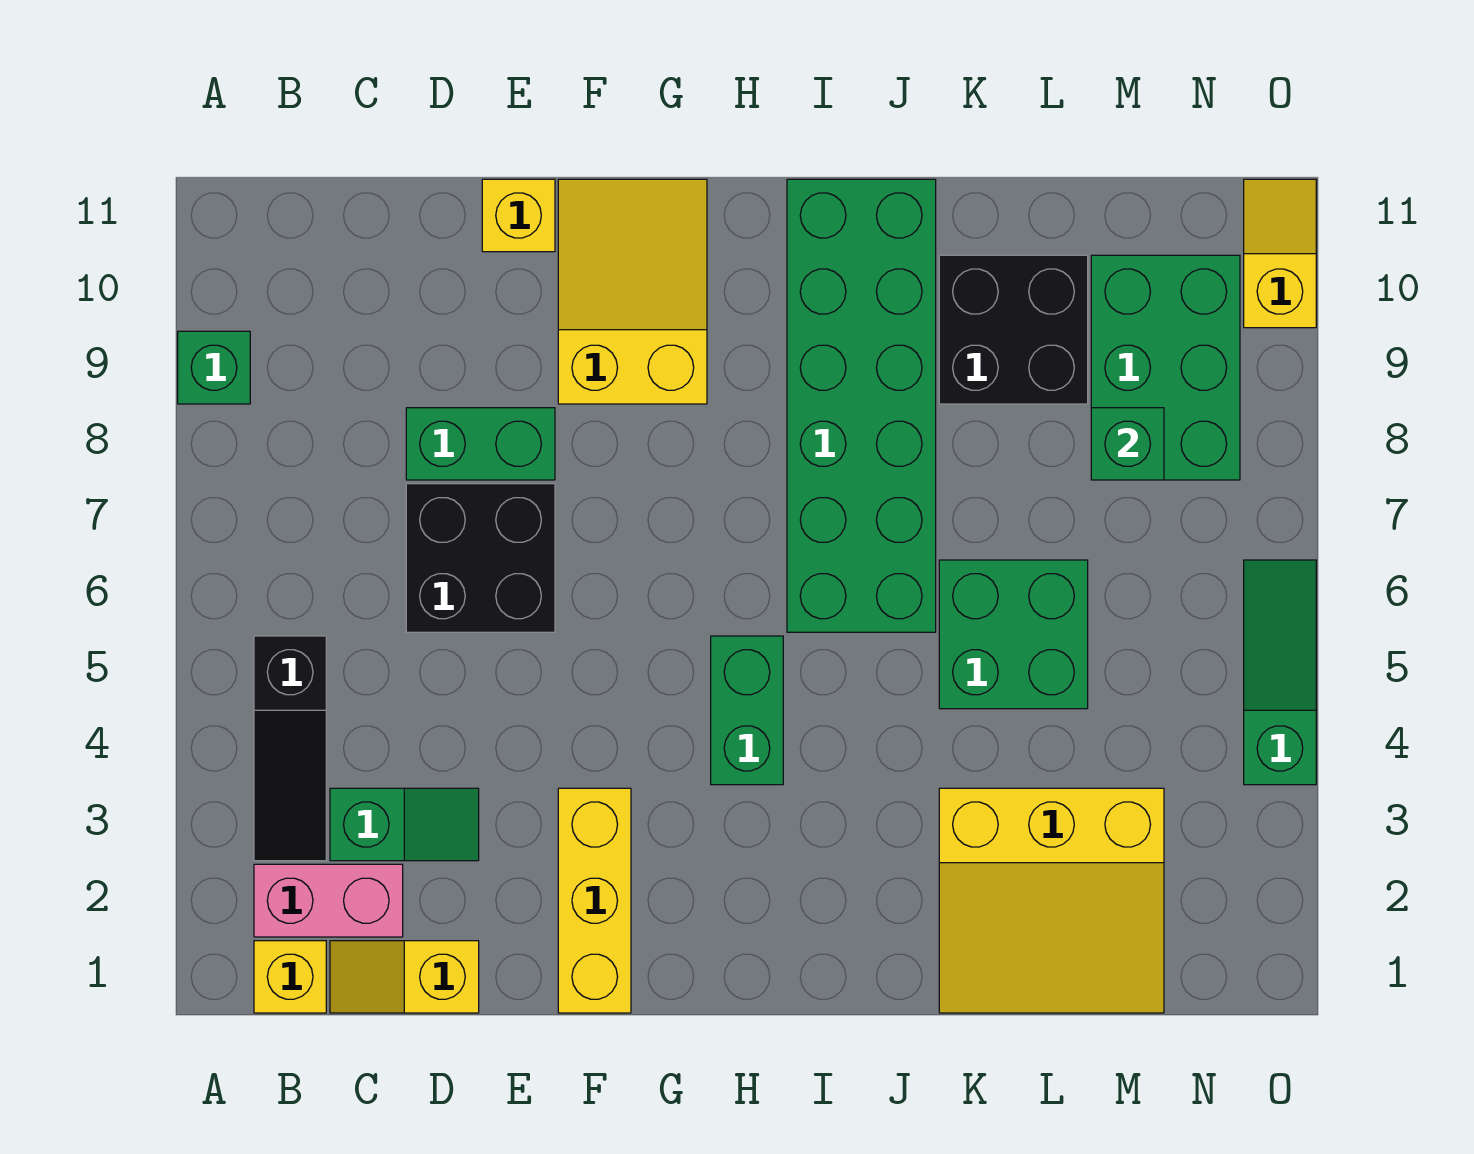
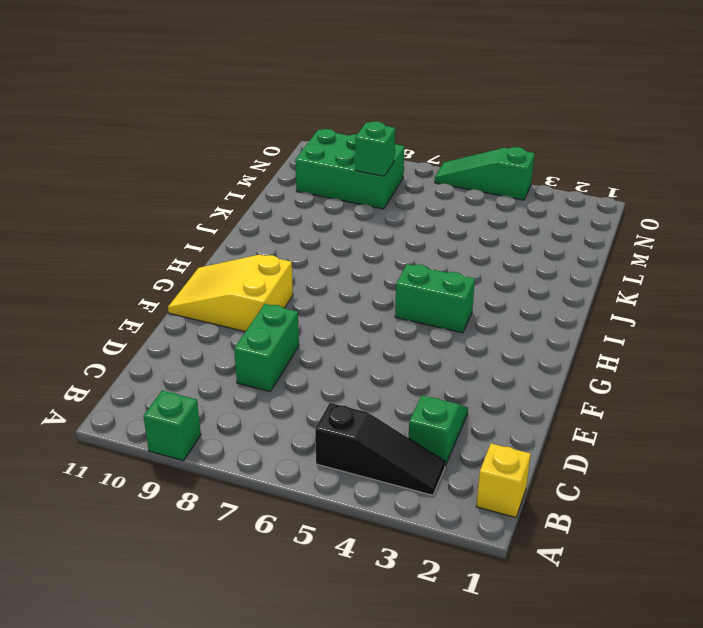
none -> pink 1x2 brick [254,864,403,937]
none -> yellow 1x2 slope [330,941,479,1013]
none -> black 2x2 brick [406,484,555,632]

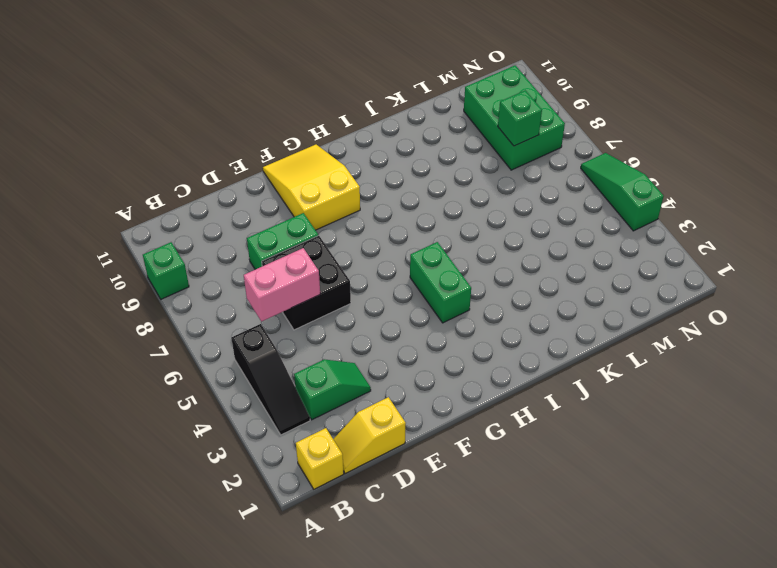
pink 1x2 brick [244,248,320,321] -> pink 1x2 brick moved to [254,864,403,937]
none -> yellow 1x1 brick [482,179,555,252]
none -> yellow 1x3 brick [558,788,631,1013]
none -> green 2x6 brick [787,179,936,632]

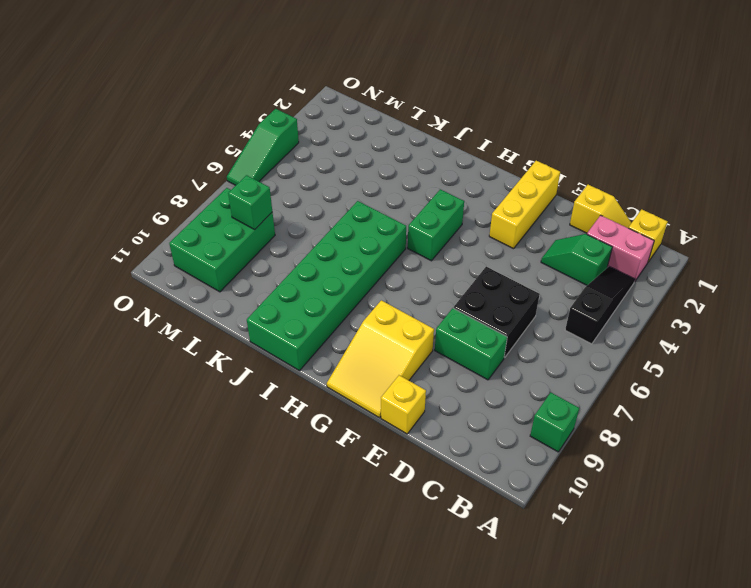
none -> yellow 3x3 slope [939,788,1164,1013]
none -> green 2x2 brick [939,560,1088,709]
none -> black 2x2 brick [939,255,1088,404]

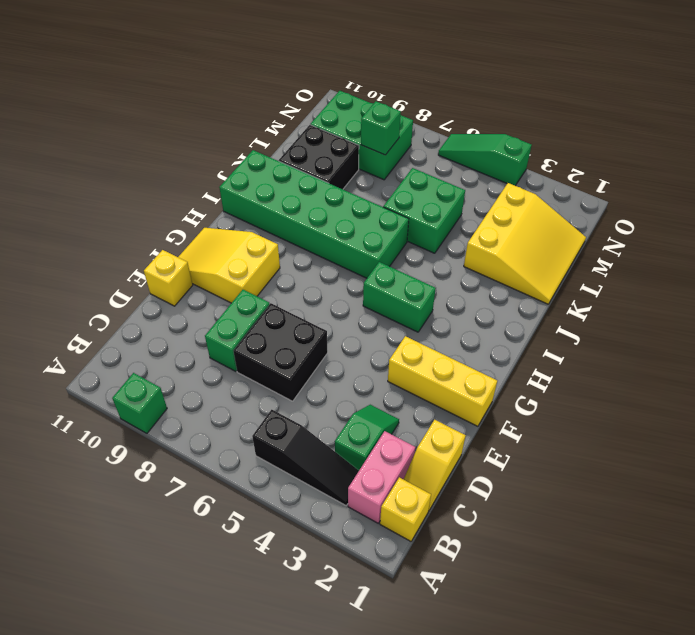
none -> yellow 1x2 slope [1244,179,1316,328]

